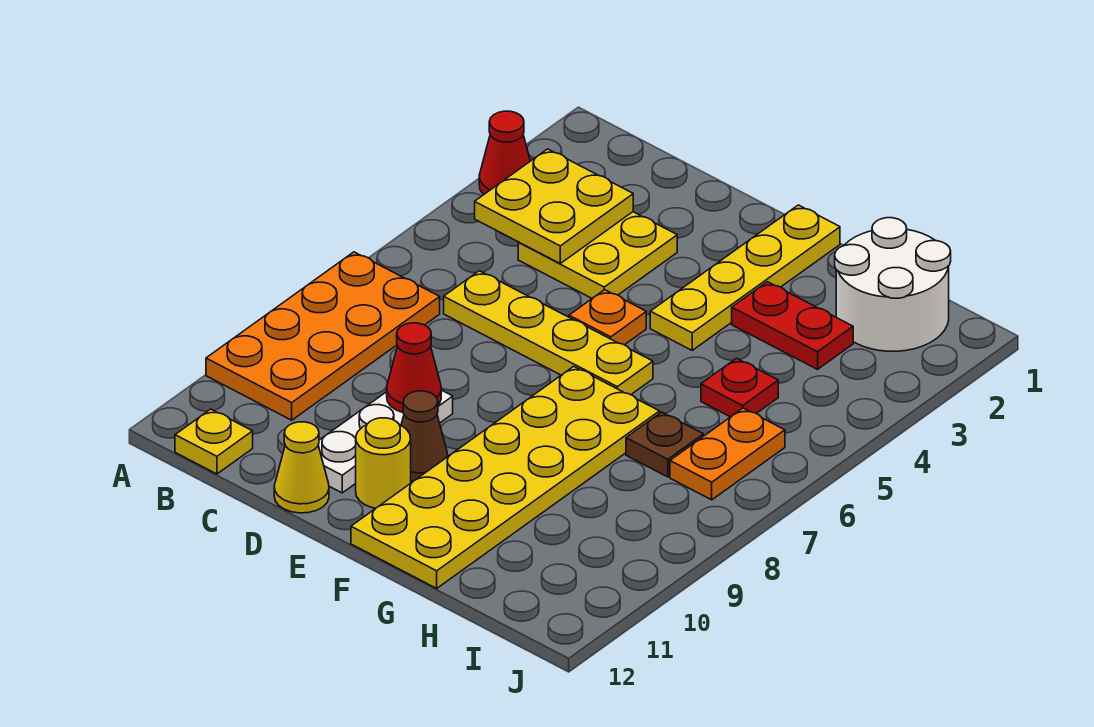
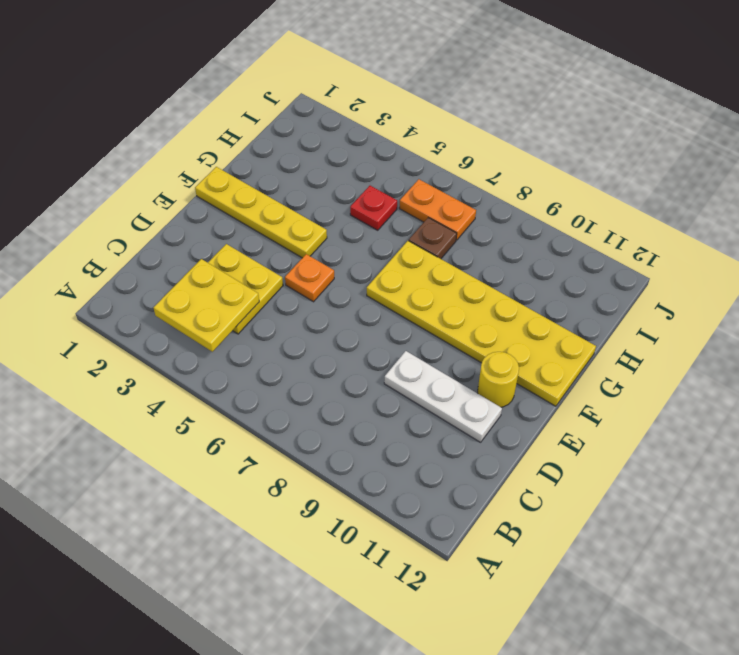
none -> red 1x1 cone [479,111,530,195]
none -> orange 2x4 plate [206,252,440,420]
none -> yellow 1x1 plate [175,409,253,474]

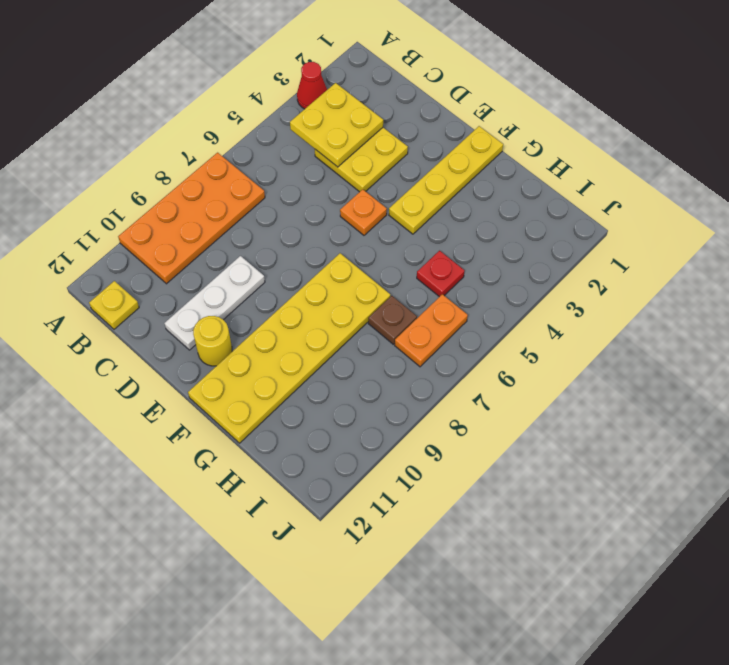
none -> yellow 1x4 plate [444,271,653,395]
none -> yellow 1x1 cone [274,422,329,513]
none -> brown 1x1 cone [401,391,448,481]

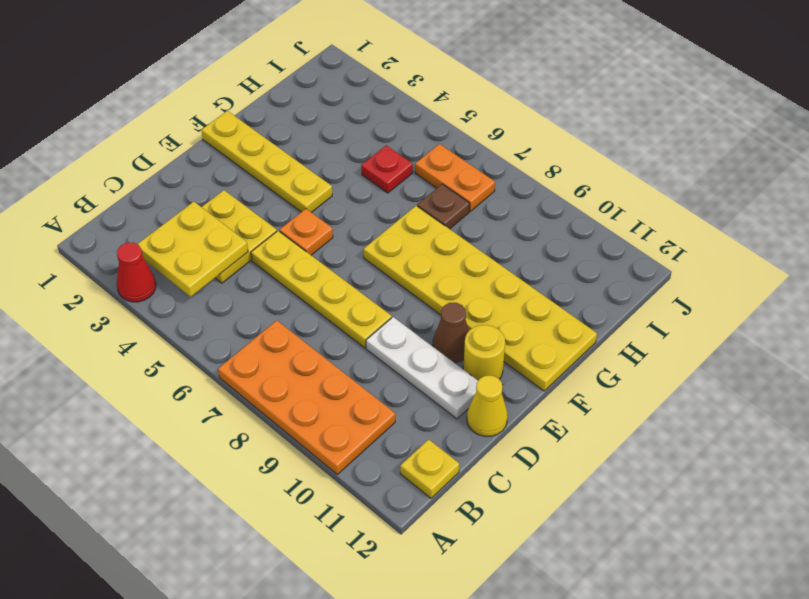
yellow 1x4 plate [251,231,392,348] -> yellow 1x4 plate turned to [444,271,653,395]
none -> red 1x2 plate [732,282,853,369]
none -> white 2x2 round brick [835,218,951,351]
none -> red 1x1 cone [387,323,441,413]

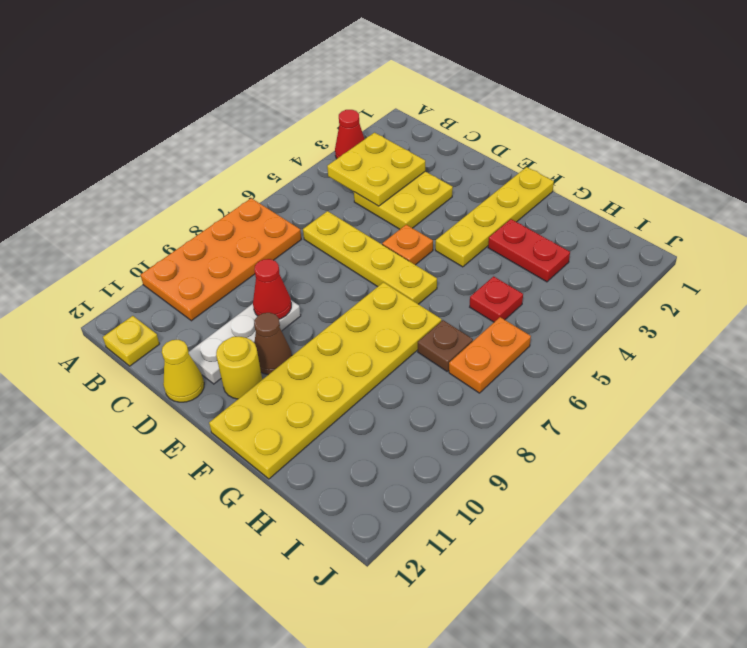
none -> white 2x2 round brick [835,218,951,351]

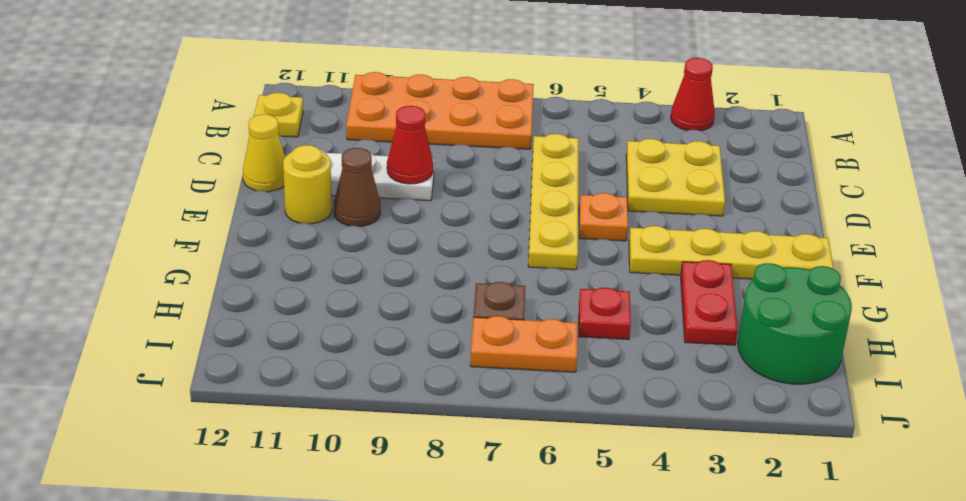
green 2x2 round brick [738,263,852,384] -> white 2x2 round brick [835,218,951,351]
none -> yellow 2x6 plate [351,366,660,588]
none -> yellow 2x2 plate [475,149,633,263]

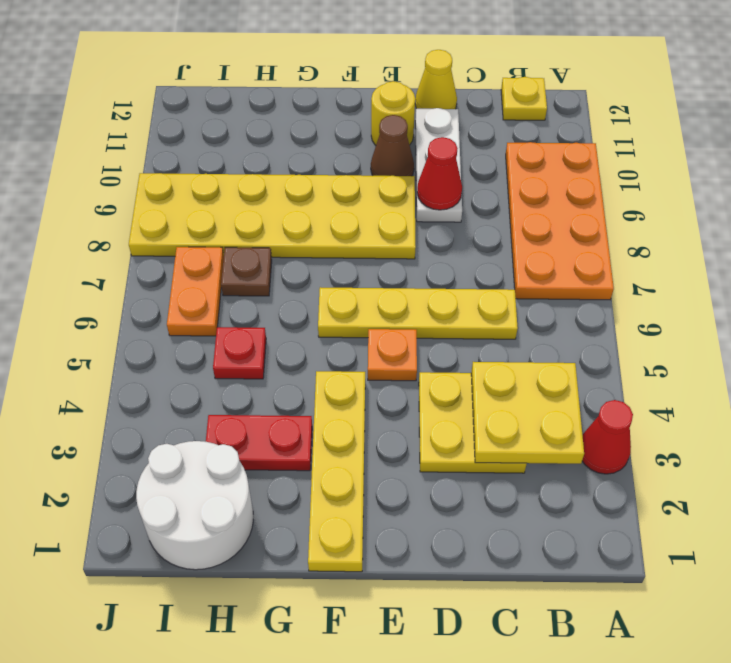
yellow 2x6 plate [129,173,416,259] -> yellow 2x6 plate turned to [351,366,660,588]

